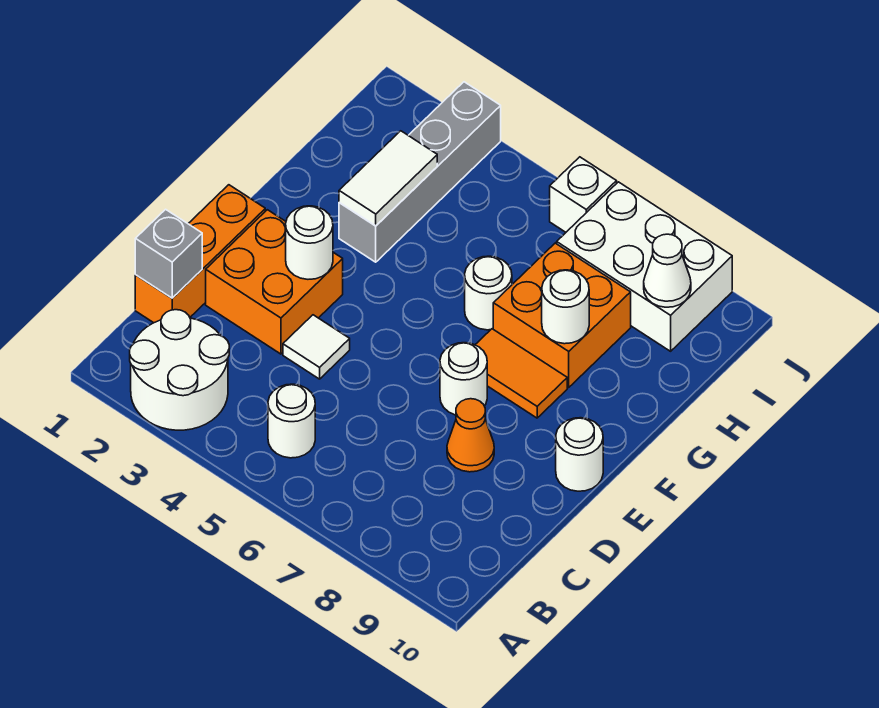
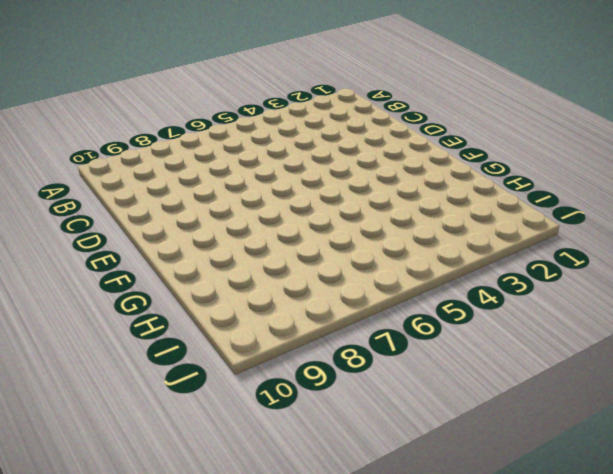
none -> white 2x2 round brick [130,310,229,430]
none -> white 1x1 round brick [268,384,315,458]
none -> orange 1x3 brick [135,185,265,323]

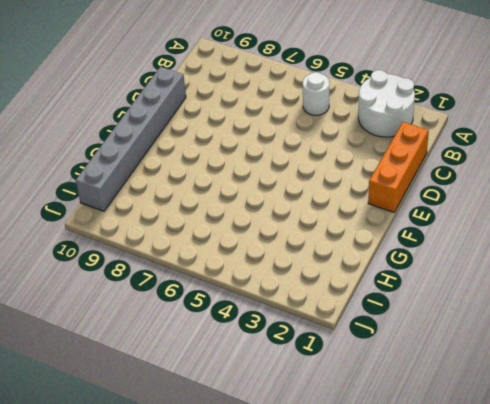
grey 1x6 brick [76,67,186,211] -> white 1x1 round brick [556,418,603,491]
none -> orange 2x2 brick [206,210,343,354]
none -> white 1x1 tile [283,315,350,379]
none -> orange 1x1 cone [447,399,494,472]

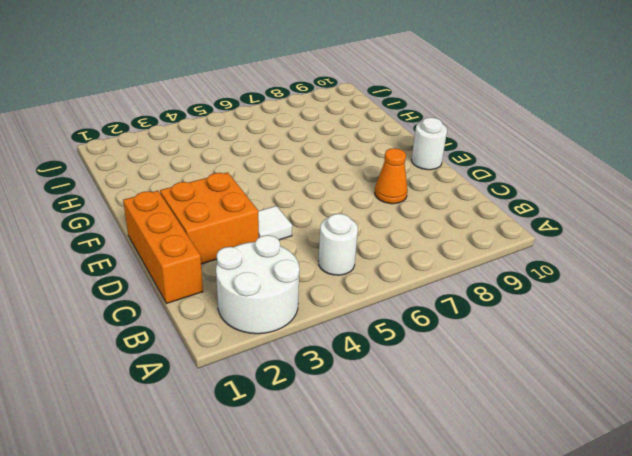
none -> white 1x1 round brick [440,343,487,415]
none -> orange 1x2 tile [475,329,567,418]
none -> grey 1x4 brick [339,82,501,262]

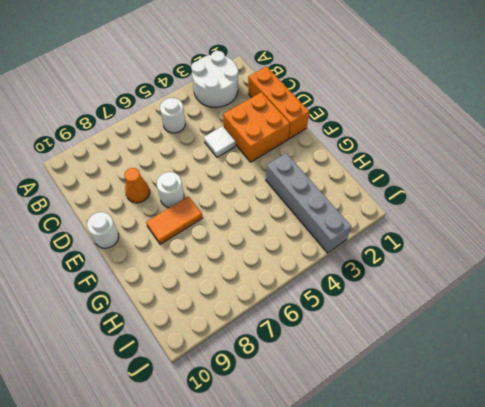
none -> white 1x1 round brick [465,256,512,330]
none -> orange 2x2 brick [493,243,631,387]
none -> white 2x3 brick [557,182,732,351]

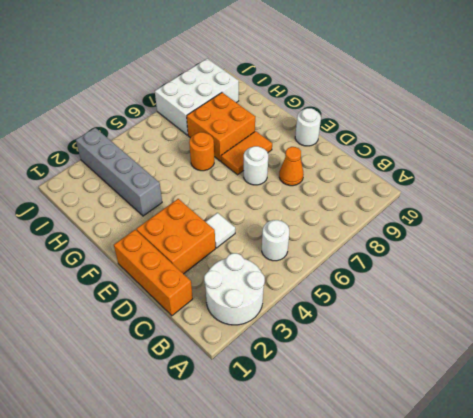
orange 1x1 round brick [189,132,214,171] -> white 1x1 round brick [465,256,512,330]
none -> white 1x1 brick [550,157,617,232]
none -> grey 1x1 brick [135,209,202,298]
none -> white 1x1 round brick [286,206,333,279]

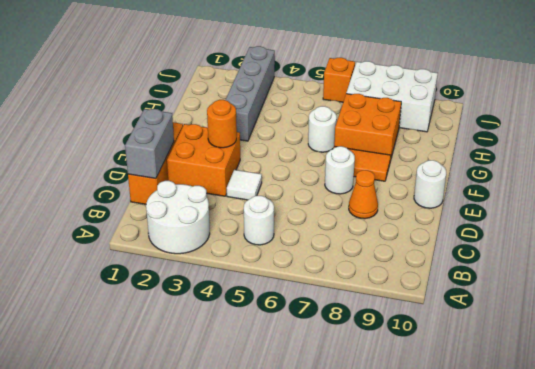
grey 1x2 brick [125,109,174,179] -> grey 1x1 brick [135,209,202,298]
orange 1x1 round brick [207,100,237,148] -> white 1x1 round brick [286,206,333,279]
orange 1x1 brick [323,58,355,102] -> white 1x1 brick [550,157,617,232]
none -> white 1x2 tile [339,131,437,226]
none -> white 1x1 round brick [542,270,589,344]
none -> white 1x1 cone [644,234,691,307]

